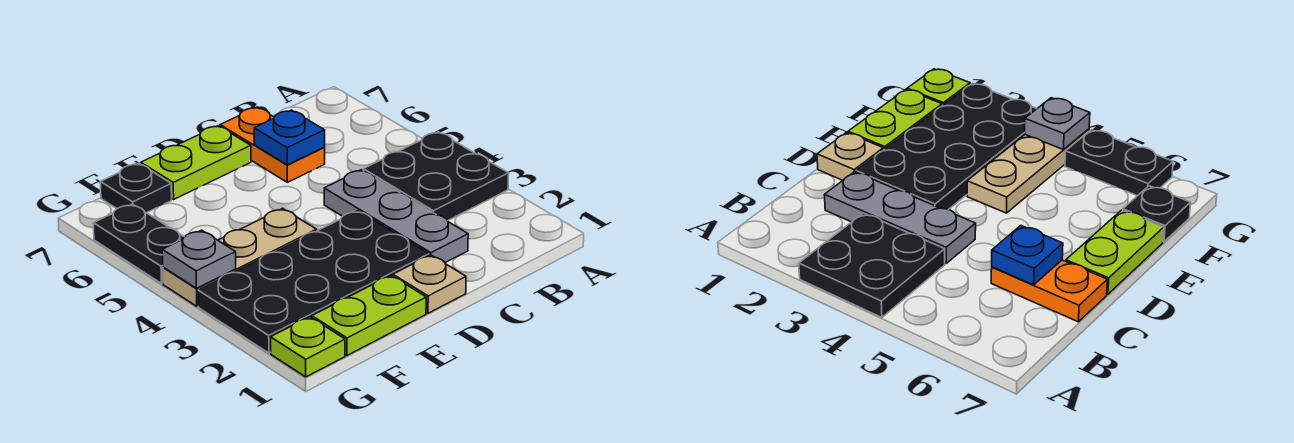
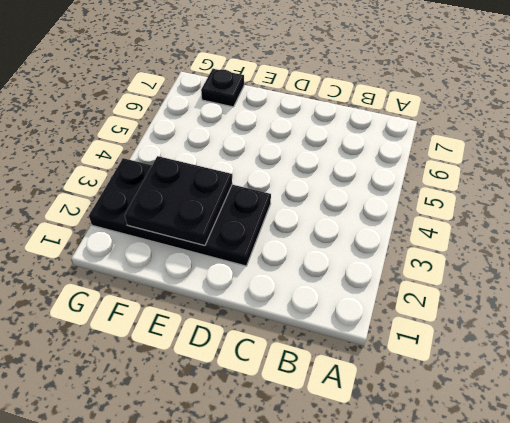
black 2x2 plate [125,156,232,246] -> black 2x2 plate moved to [363,132,509,221]
none -> grey 1x3 plate [324,170,468,263]
none -> orange 1x2 plate [220,107,325,182]
none -> tan 1x1 plate [393,255,466,313]

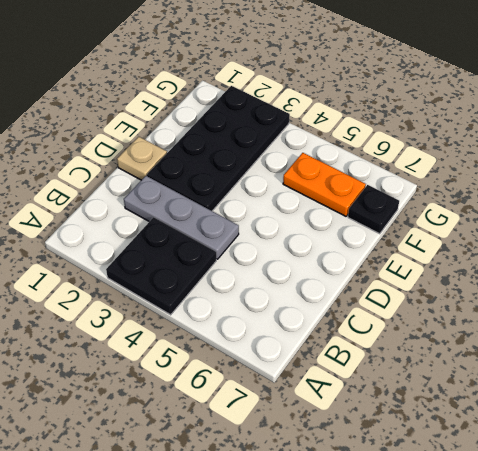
orange 1x2 plate [283,153,366,216] -> orange 1x2 plate moved to [220,107,325,182]
none -> lime 1x2 plate [141,126,251,199]
none -> lime 1x2 plate [312,275,426,355]
none -> tan 1x3 plate [163,208,317,306]

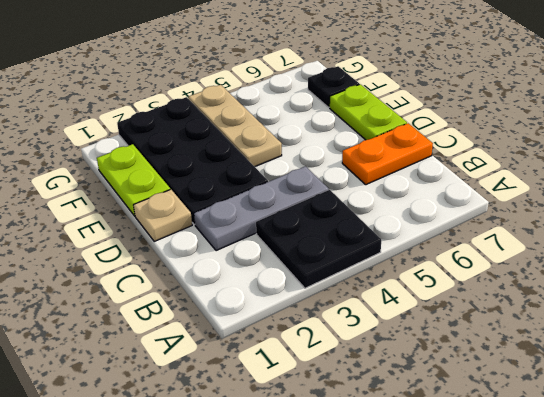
none -> lime 1x1 plate [271,317,345,377]
none -> black 1x2 plate [93,204,184,283]
none -> blue 1x1 plate [254,110,325,165]

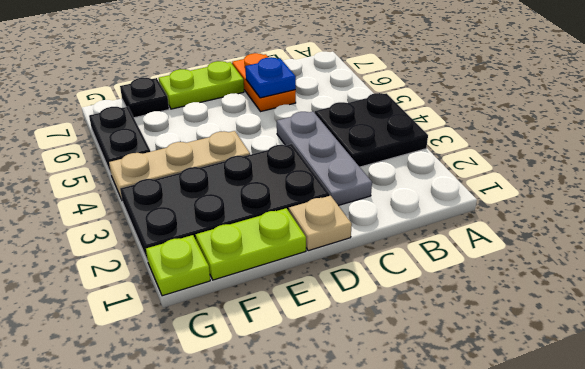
none -> grey 1x1 plate [162,230,236,288]

